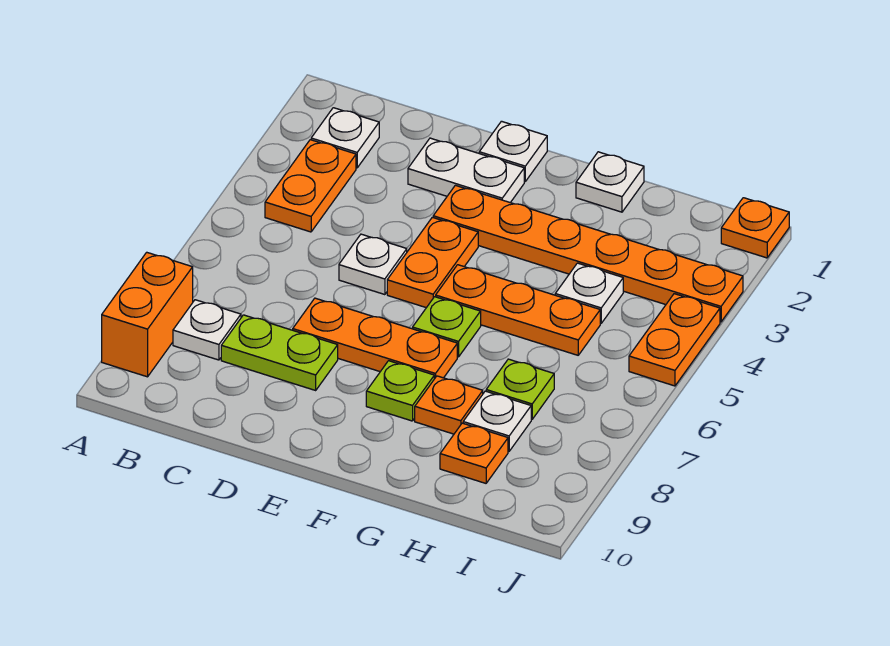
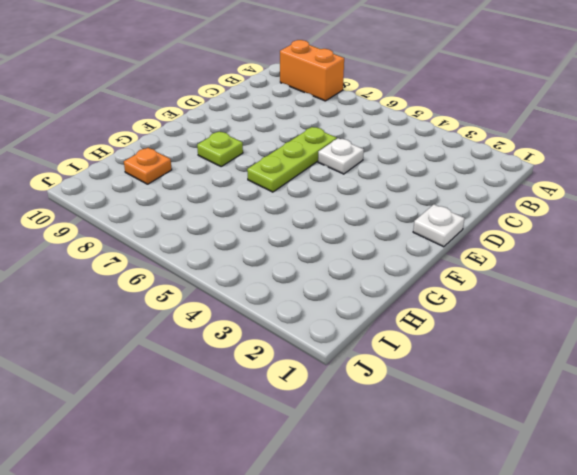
lime 1x3 plate [247,127,337,192] -> lime 1x1 plate [413,297,481,357]
none -> white 1x1 plate [311,108,379,168]
none -> orange 1x2 plate [265,140,356,232]
none -> white 1x1 plate [173,300,241,360]

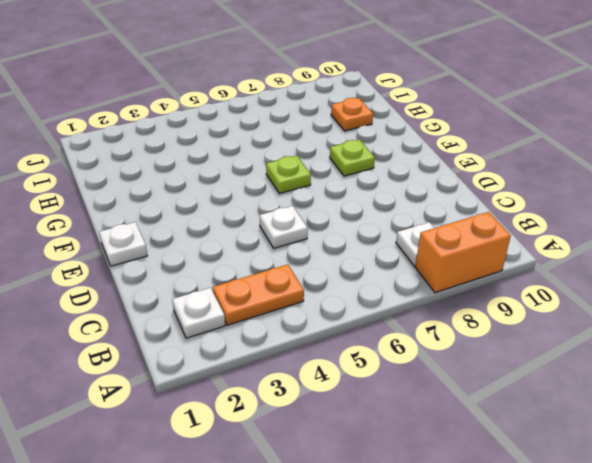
none -> lime 1x2 plate [221,315,338,390]
none -> white 1x2 plate [408,138,524,203]
none -> orange 1x3 plate [293,298,457,379]

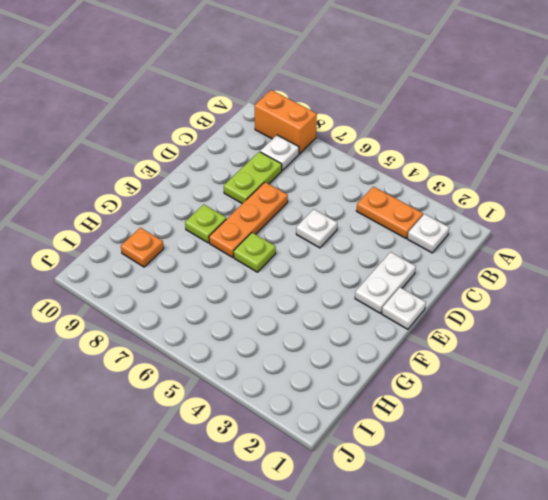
none -> orange 1x6 plate [433,185,743,322]
none -> orange 1x2 plate [387,217,478,308]
none -> orange 1x3 plate [436,265,600,355]

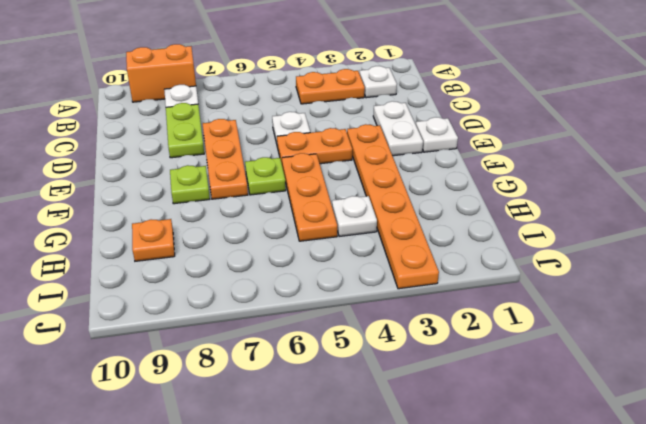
none -> white 1x1 plate [576,152,644,212]
none -> orange 1x1 plate [415,376,483,434]
none -> lime 1x1 plate [486,359,554,419]

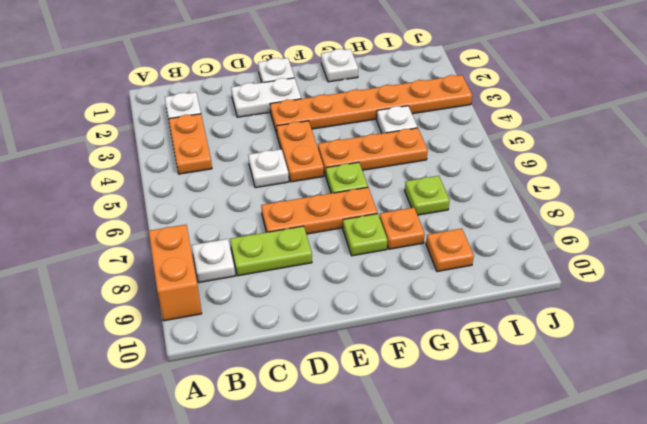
none -> white 1x1 plate [463,391,531,451]
none -> orange 1x1 plate [721,198,789,258]
none -> orange 1x2 plate [629,294,720,386]

